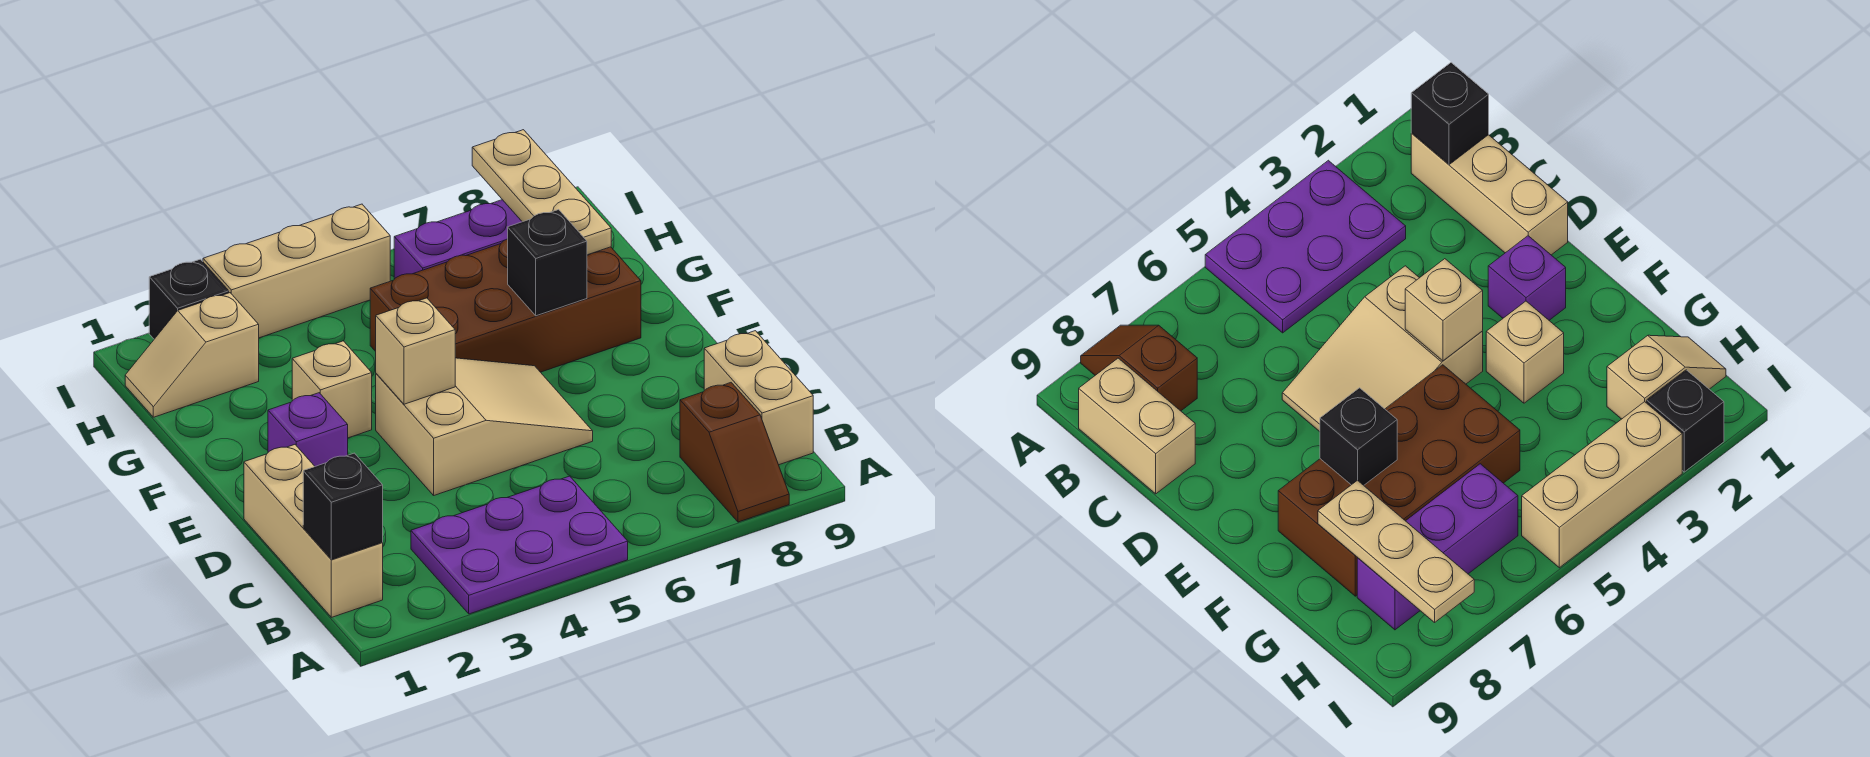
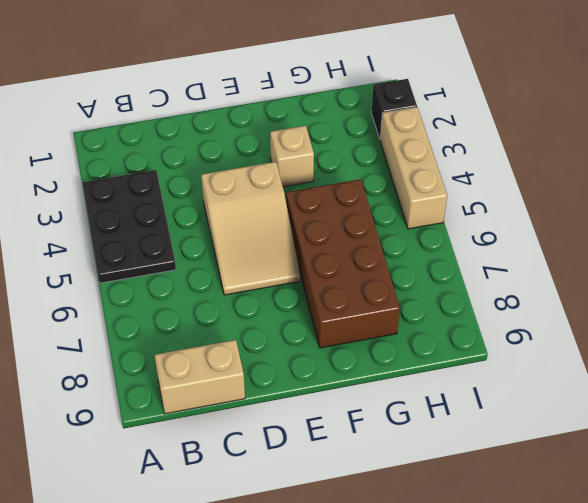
black 2x3 plate [82,170,176,283] -> purple 2x3 plate [411,476,628,614]
none -> brown 1x2 slope [680,383,789,522]
none -> tan 1x3 brick [244,445,383,617]
none -> purple 1x1 brick [268,393,348,466]

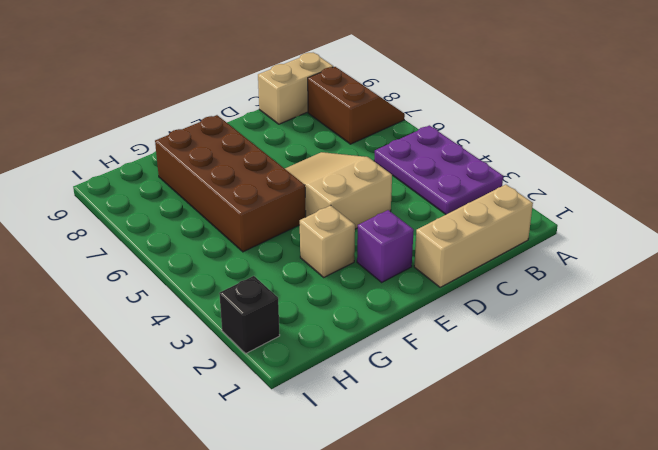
brown 2x2 slope [308,67,405,144] -> brown 1x2 slope [680,383,789,522]
none -> tan 1x2 slope [125,293,259,417]
none -> purple 1x3 brick [394,200,522,279]
none -> tan 1x3 brick [203,204,390,338]

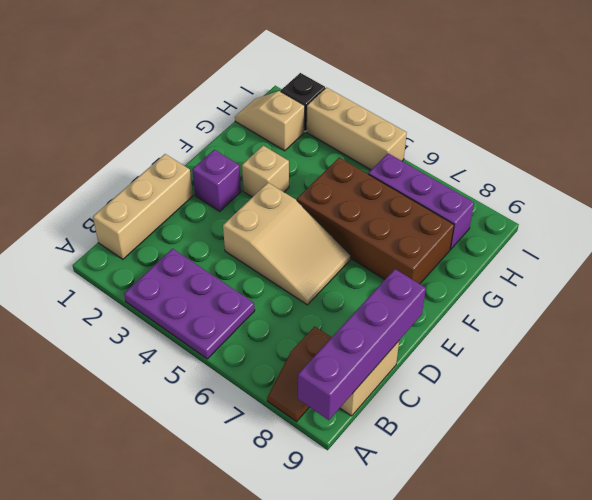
purple 1x4 brick [298,269,426,420] -> none
none -> black 1x1 brick [303,453,383,560]
none -> tan 1x1 brick [376,298,455,404]
none -> black 1x1 brick [508,209,587,316]

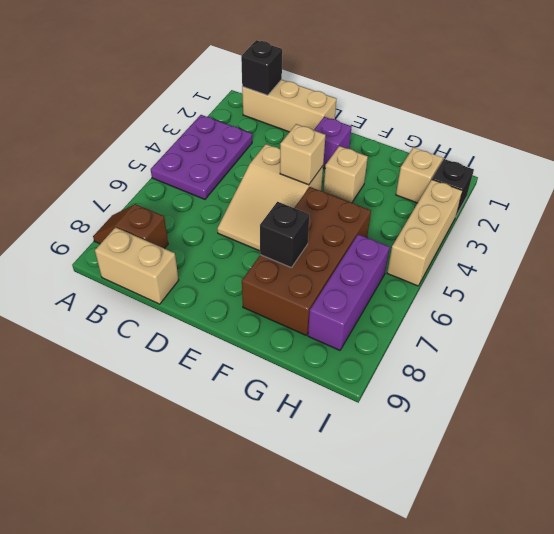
none -> tan 1x3 plate [472,130,611,255]

